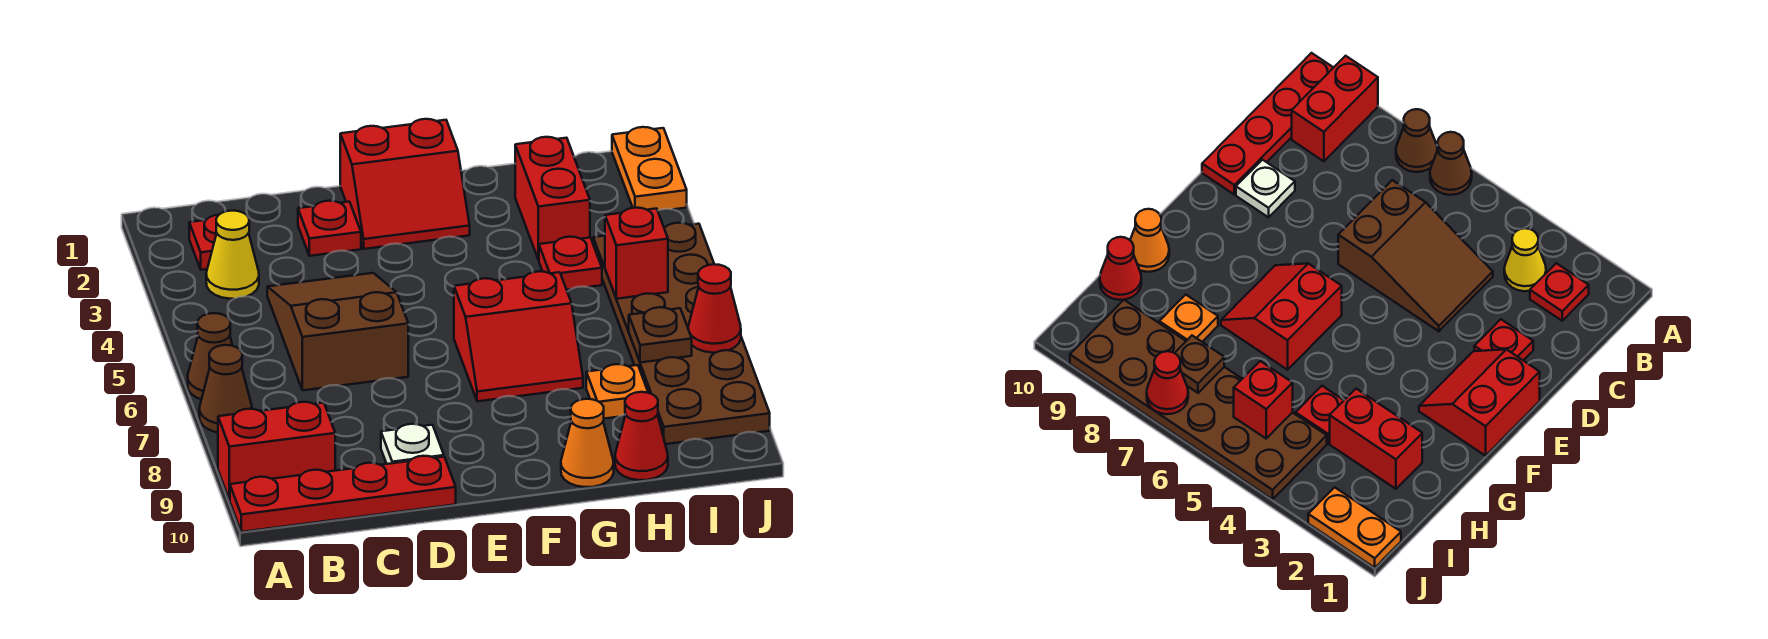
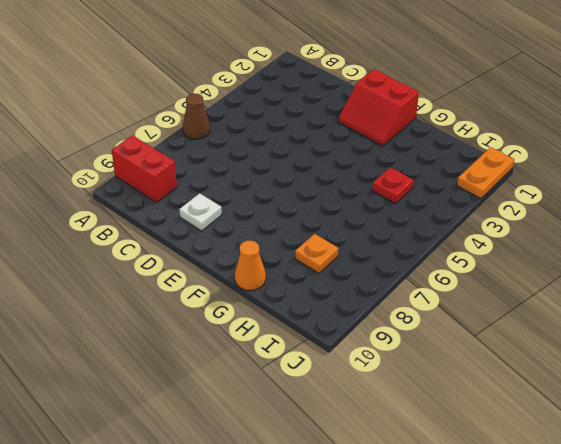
none -> brown 1x1 cone [199,345,252,432]
none -> red 1x4 plate [230,456,456,532]
none -> red 1x1 plate [189,215,218,270]

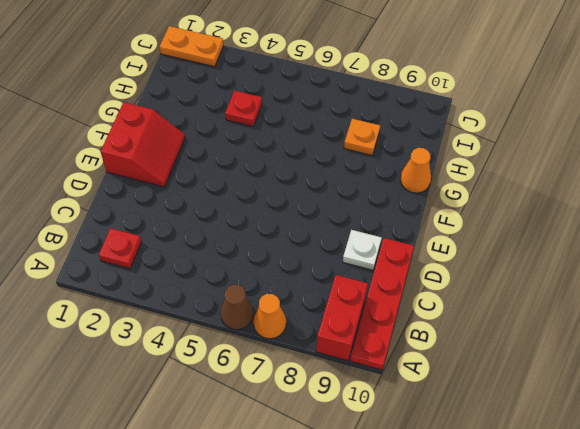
orange 1x1 cone [253,294,286,339] -> brown 1x1 cone [199,345,252,432]
none -> yellow 1x1 cone [206,211,259,299]
none -> brown 2x3 slope [267,273,408,390]
none -> red 1x1 plate [298,201,361,256]

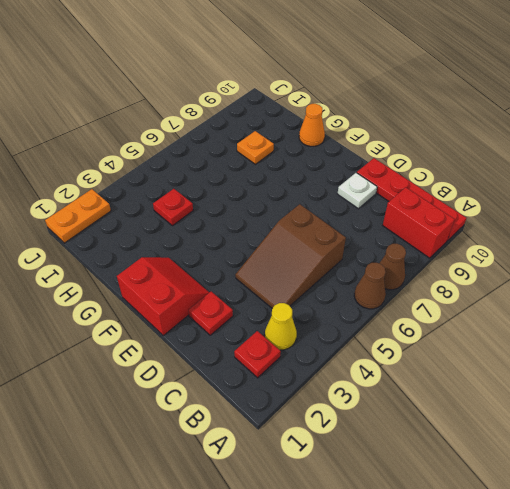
none -> red 2x2 slope [454,271,583,401]
none -> red 1x2 brick [515,137,590,260]
none -> red 1x1 cone [615,392,668,480]

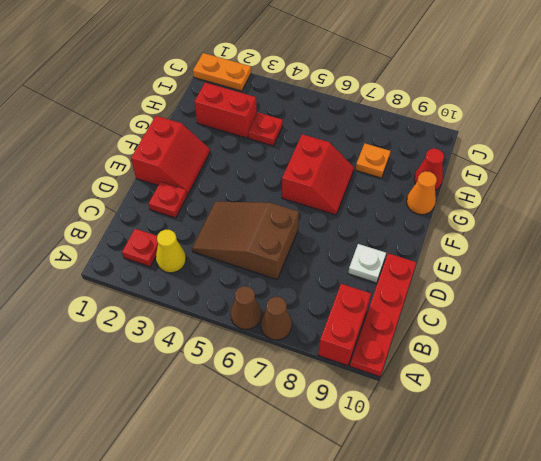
none -> brown 2x6 plate [593,223,770,444]
none -> red 1x1 brick [605,208,668,299]
none -> brown 1x1 plate [629,307,692,363]

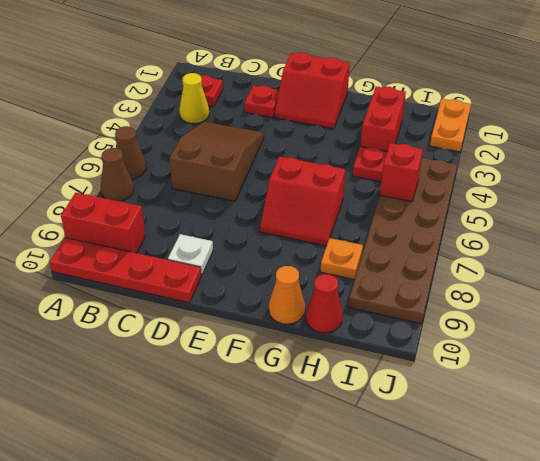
none -> brown 1x1 plate [629,307,692,363]
none -> red 1x1 cone [688,264,741,353]

